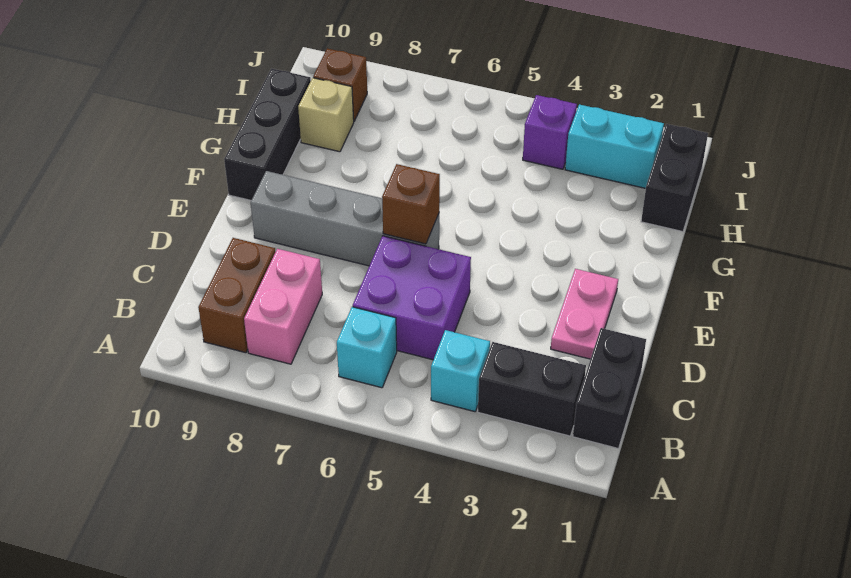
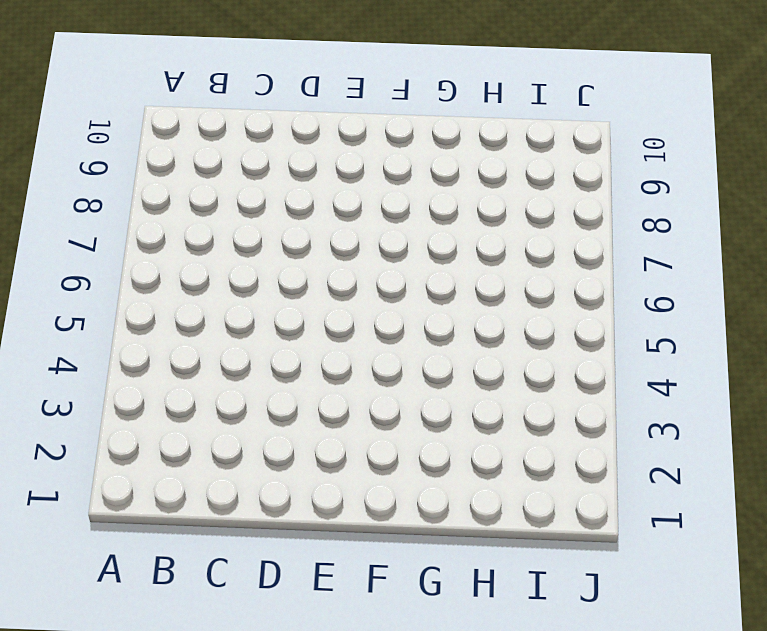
none -> black 1x2 brick [573,328,646,448]
none -> black 1x2 brick [478,342,586,436]
none -> cyan 1x1 brick [431,330,490,412]

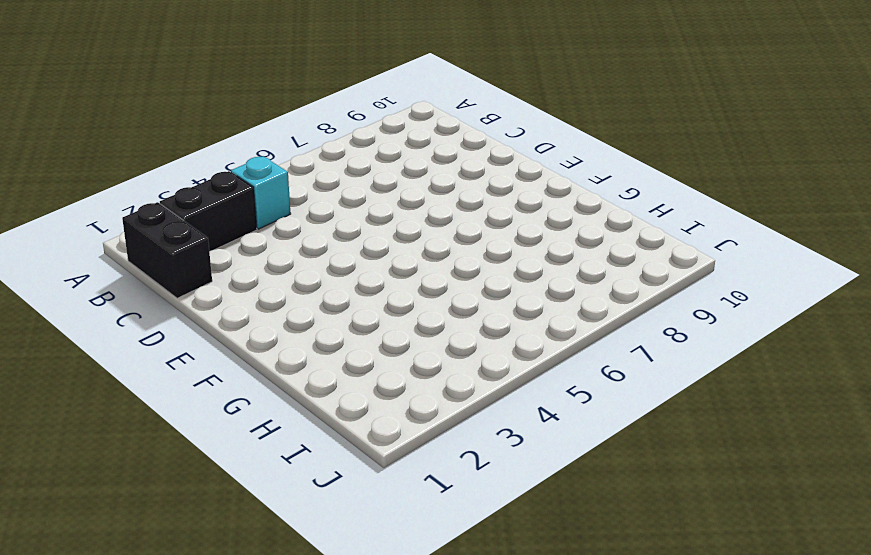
none -> cyan 1x1 brick [337,307,397,388]
none -> pink 1x2 brick [244,249,322,364]
none -> brown 1x2 brick [198,238,275,353]

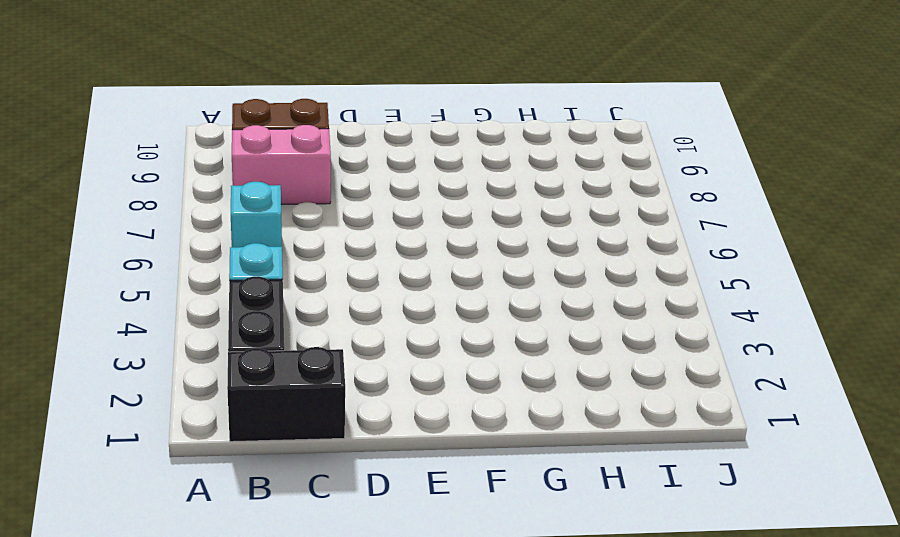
none -> purple 2x2 brick [353,236,471,360]
none -> pink 1x2 plate [551,269,618,359]
none -> grey 1x4 brick [251,171,439,266]

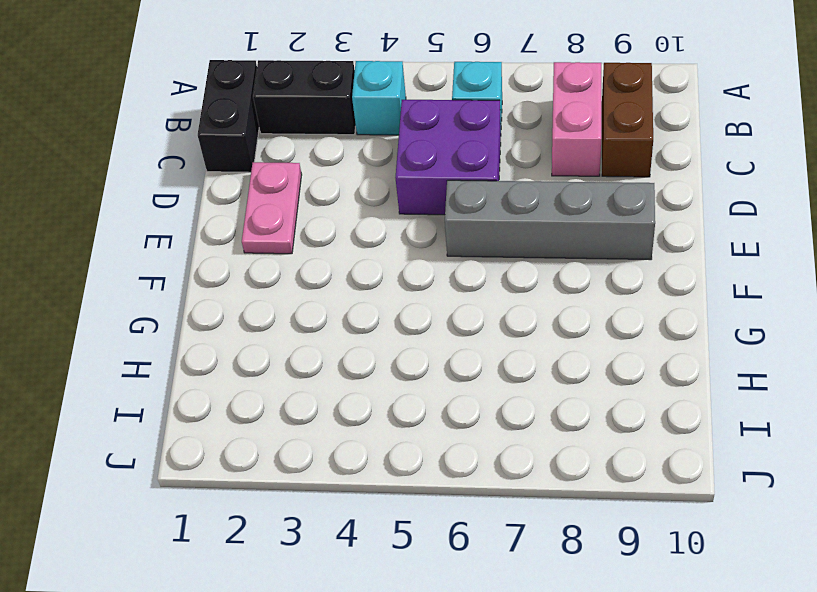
none -> black 1x3 brick [224,69,311,200]
none -> black 1x2 brick [641,124,708,232]
none -> tan 1x1 brick [298,78,354,152]

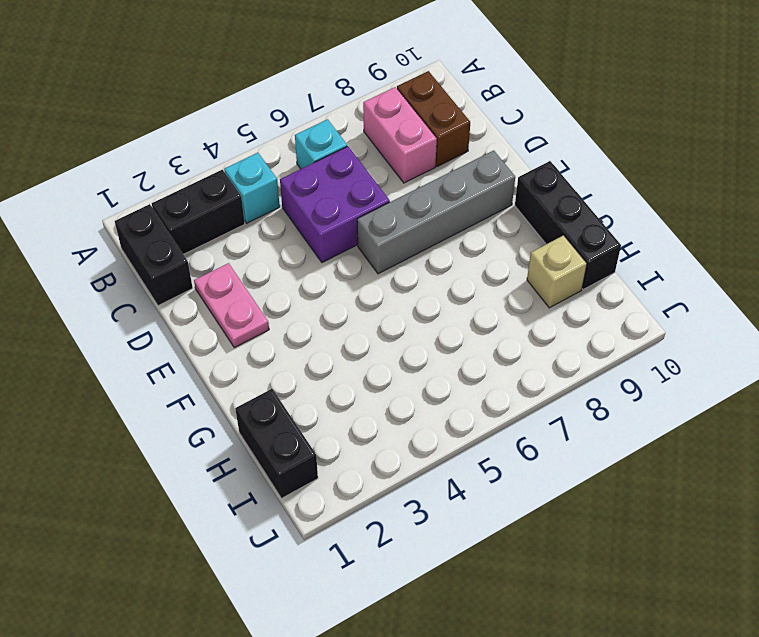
none -> cyan 1x2 brick [565,104,664,188]
none -> purple 1x1 brick [523,95,577,169]
none -> brown 1x1 brick [313,48,367,121]

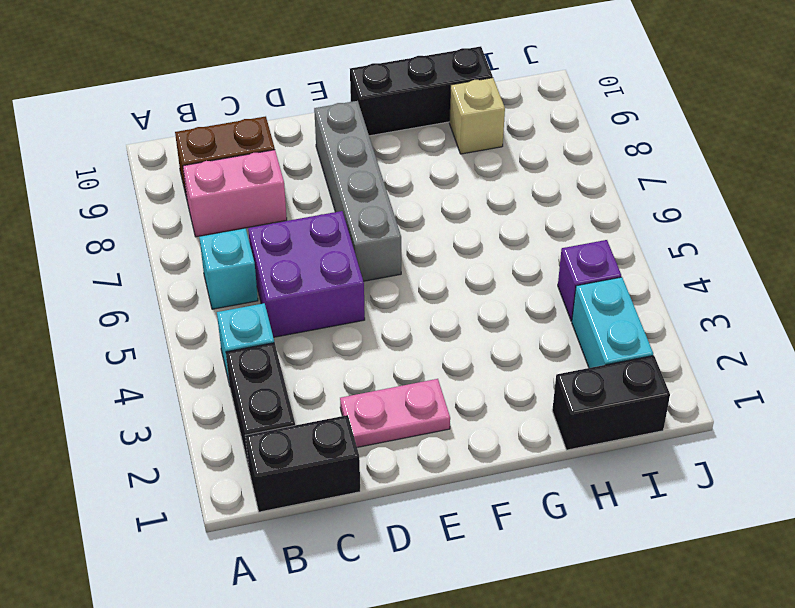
none -> brown 1x1 brick [313,48,367,121]
none -> brown 1x1 brick [382,164,440,244]

